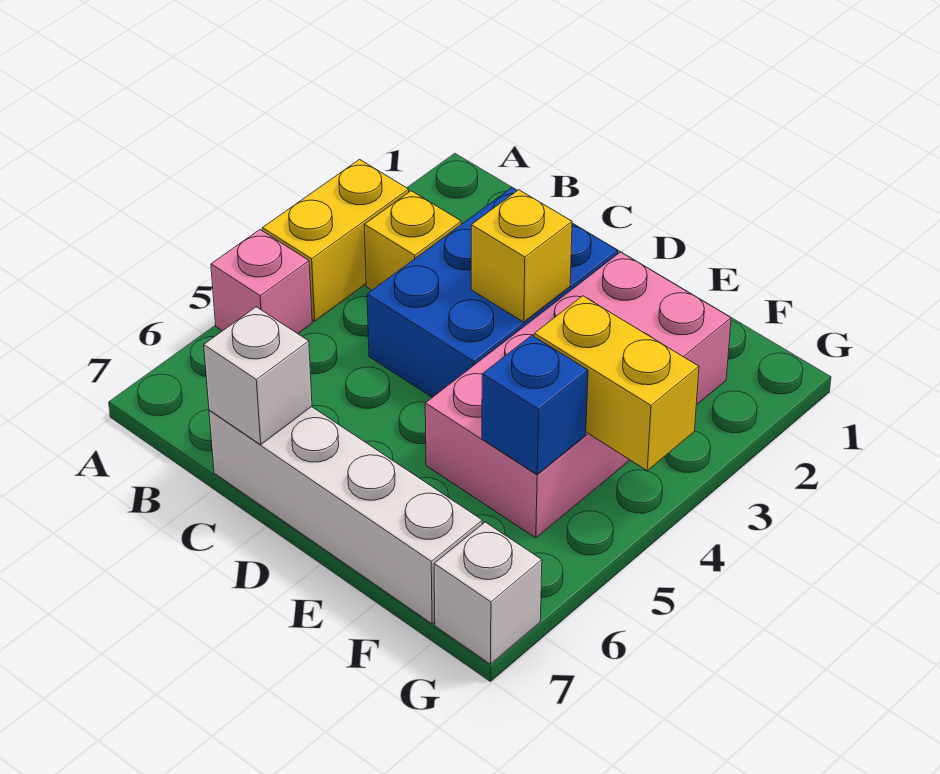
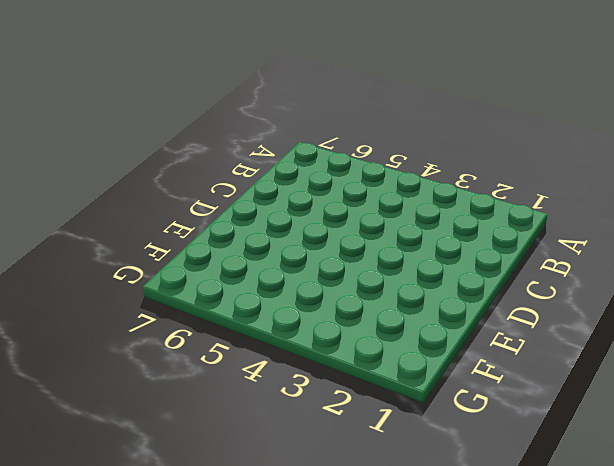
none -> yellow 1x2 brick [262,159,409,321]
none -> pink 1x1 brick [211,230,312,334]

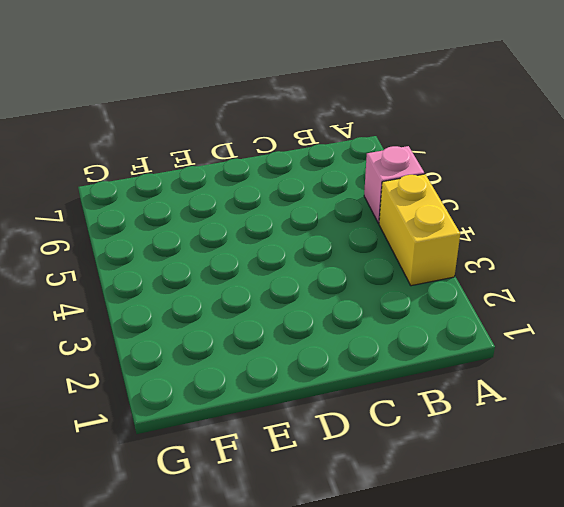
none -> yellow 1x1 brick [364,191,461,290]
none -> blue 2x3 brick [367,188,618,397]

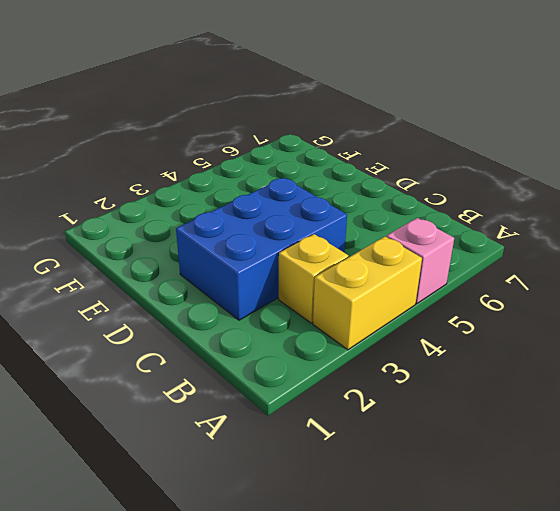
none -> white 1x4 brick [209,407,482,624]
none -> pink 2x4 brick [425,252,731,538]

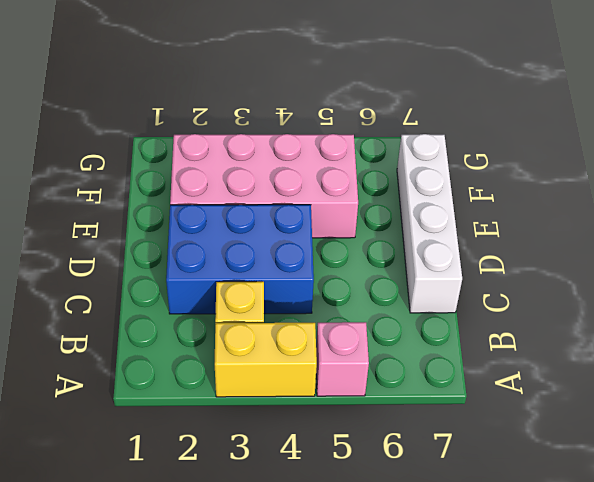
none -> white 1x1 brick [434,522,542,664]
none -> white 1x1 brick [204,307,312,445]

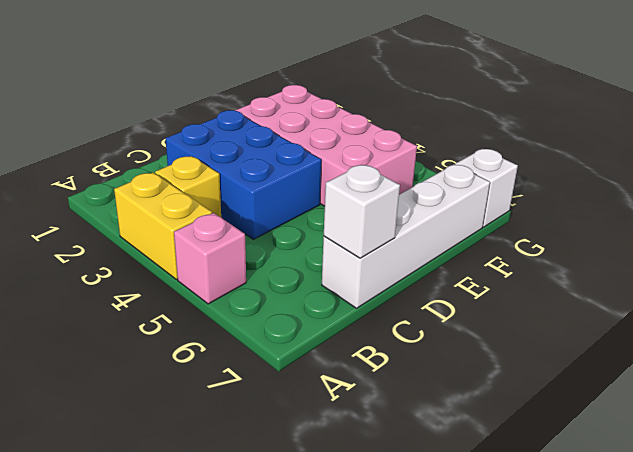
none -> yellow 1x1 brick [471,190,572,322]
none -> yellow 1x2 brick [534,296,699,471]

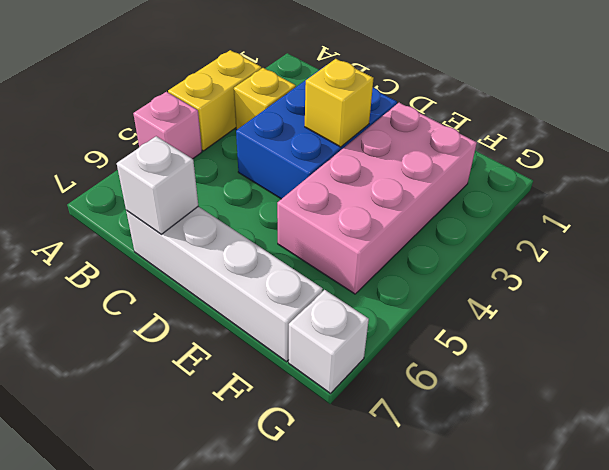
none -> yellow 1x2 brick [534,296,699,471]
none -> blue 1x1 brick [482,336,588,475]

